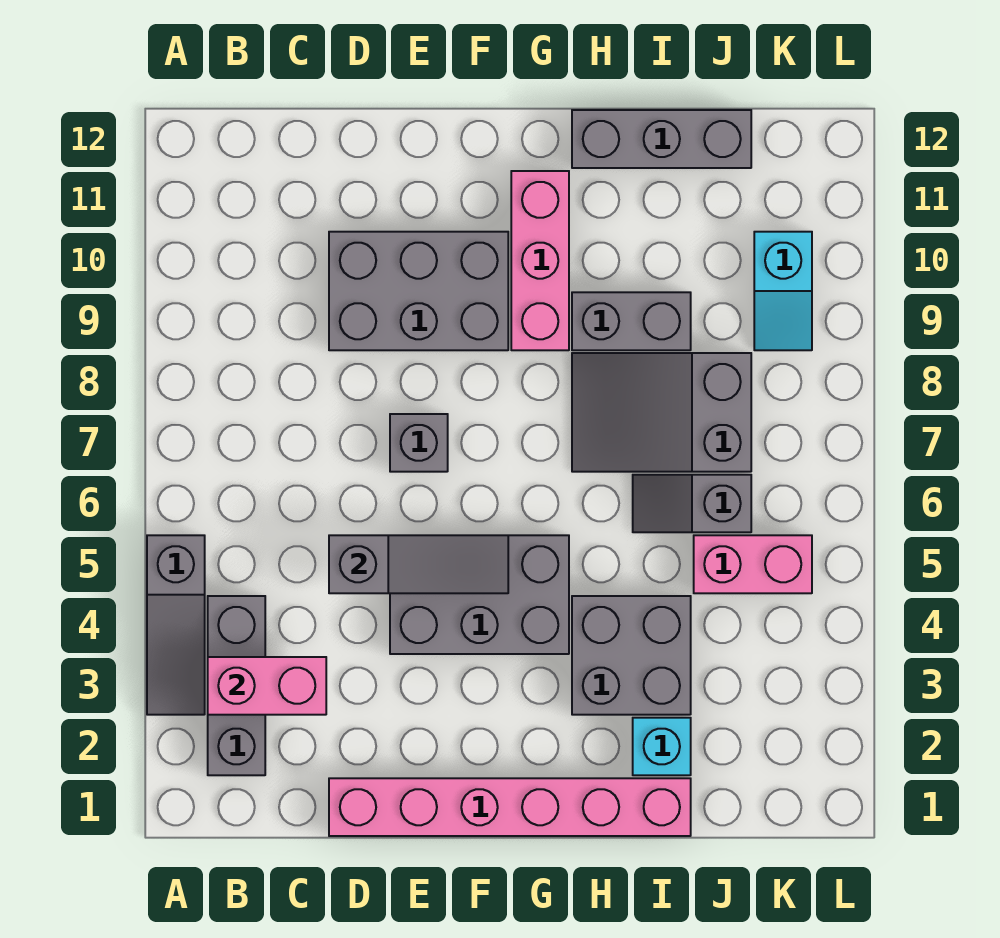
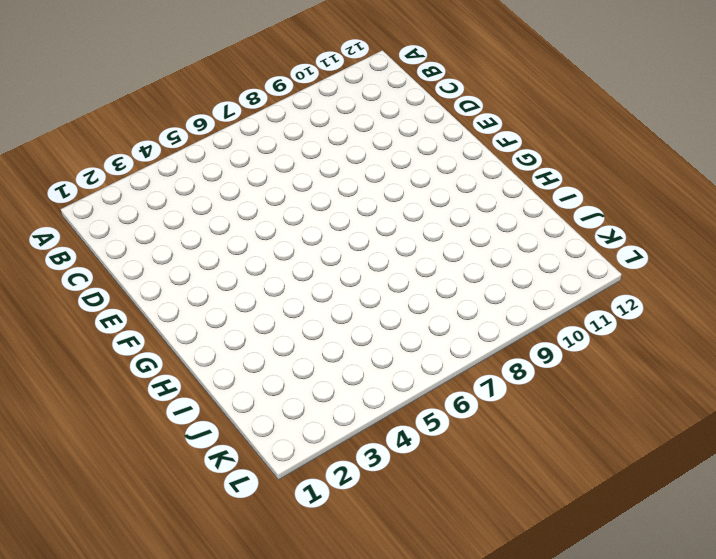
none -> grey 1x3 slope [147,535,205,715]
none -> grey 1x3 brick [208,596,265,775]
none -> pink 1x6 brick [329,778,691,836]

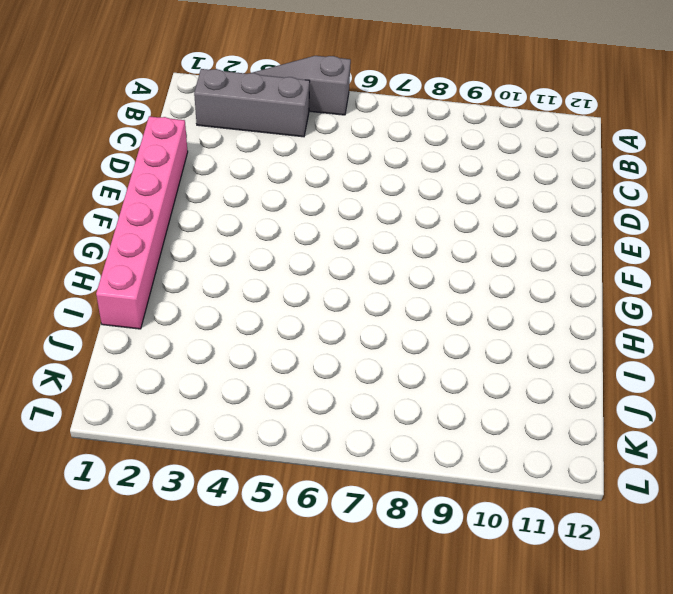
none -> grey 2x3 brick [329,232,508,350]
none -> grey 2x3 brick [390,535,569,654]
none -> grey 1x1 brick [390,414,448,472]

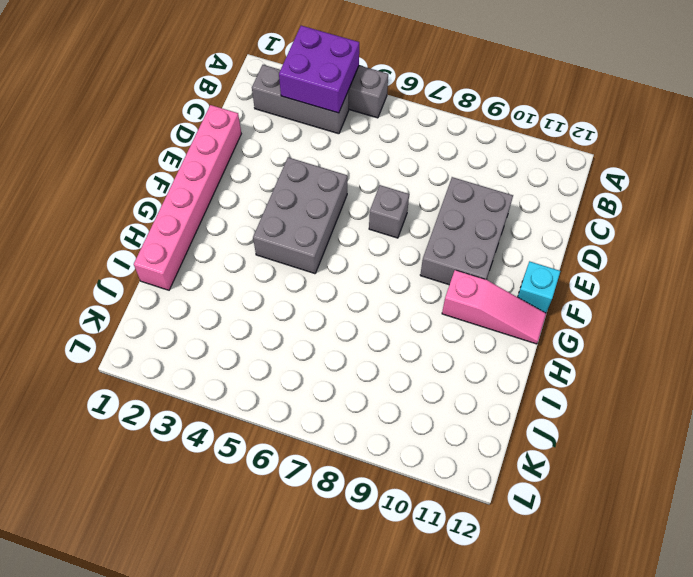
purple 2x2 brick [279,26,359,113] -> pink 1x2 brick [208,657,326,715]
cyan 1x1 brick [518,261,560,313] -> cyan 1x1 brick moved to [633,718,691,775]
pink 1x3 slope [442,270,546,344] -> pink 1x3 brick [511,171,569,350]
none -> grey 2x2 brick [572,596,691,715]
none -> grey 2x3 slope [572,353,751,472]
none -> grey 1x2 brick [572,292,691,350]

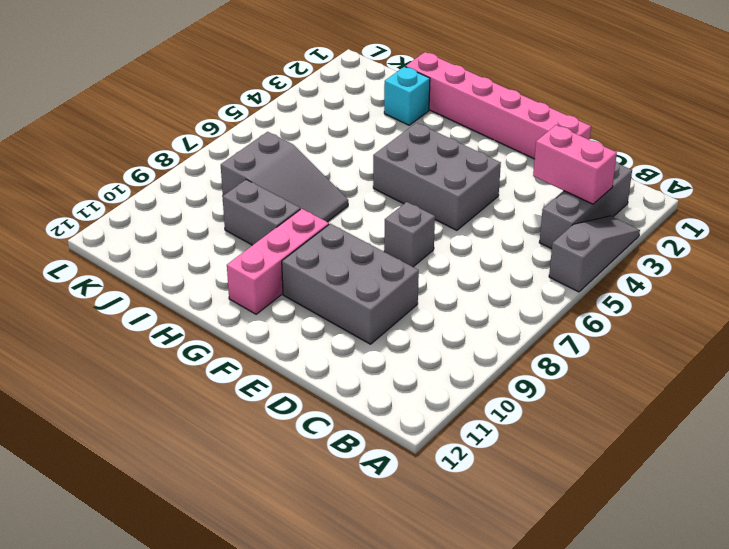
none -> grey 2x2 brick [572,596,691,715]
none -> grey 1x3 brick [572,110,751,168]
none -> grey 1x2 slope [633,475,751,532]

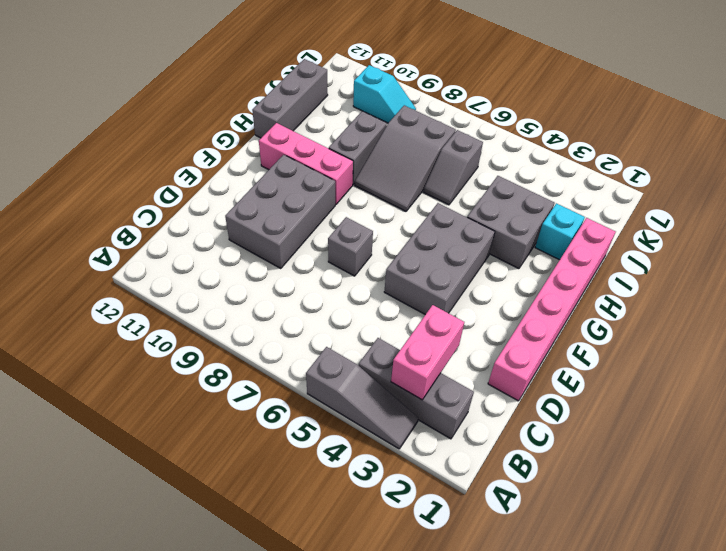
none -> pink 1x2 brick [694,535,812,593]
none -> grey 1x3 slope [329,535,508,593]

